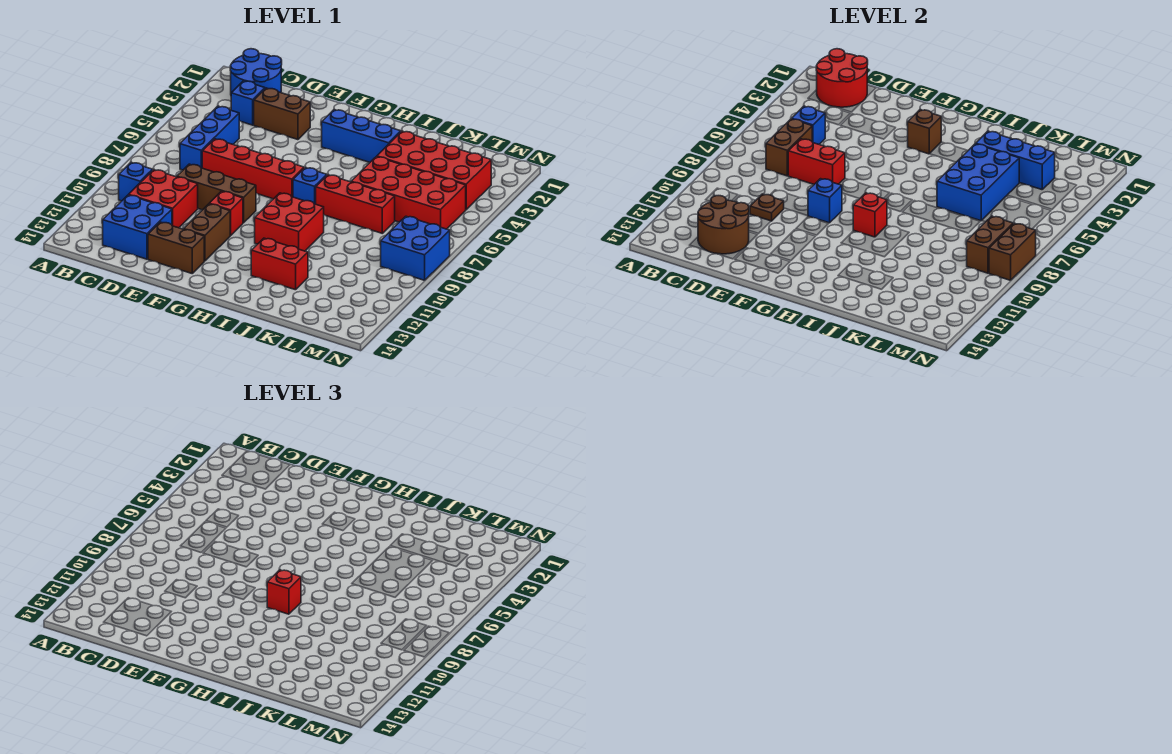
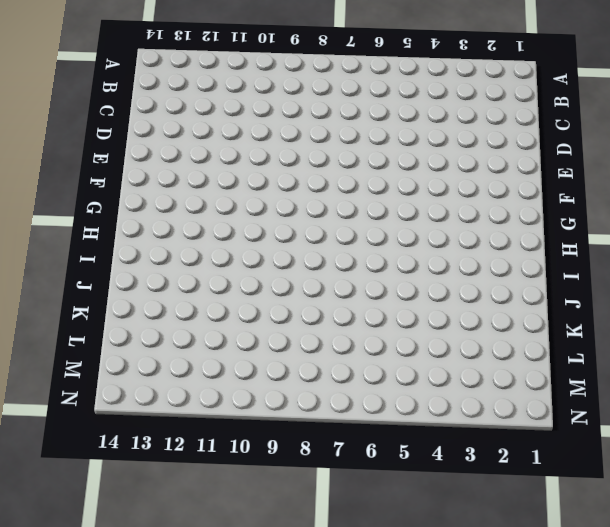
none -> blue 2x2 round brick [230,49,282,93]
none -> blue 1x1 brick [119,162,152,201]
none -> blue 1x1 brick [231,81,265,125]
none -> blue 1x3 brick [180,106,239,170]

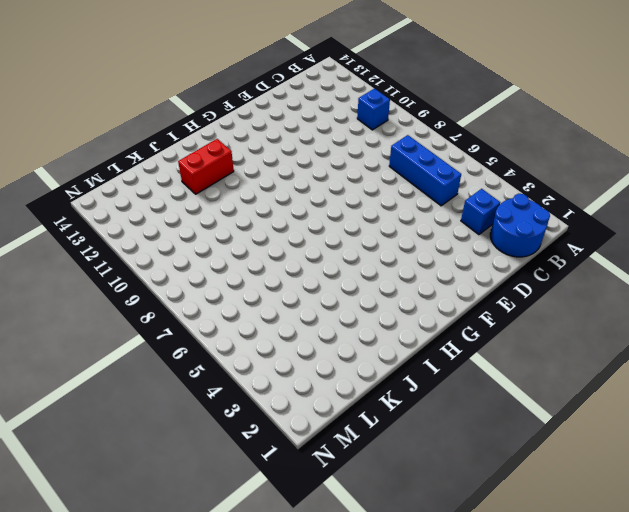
none -> red 2x2 brick [129,170,198,228]
none -> blue 2x2 brick [103,195,172,259]
none -> brown 1x2 brick [254,88,310,140]
none -> red 1x4 brick [202,139,304,199]

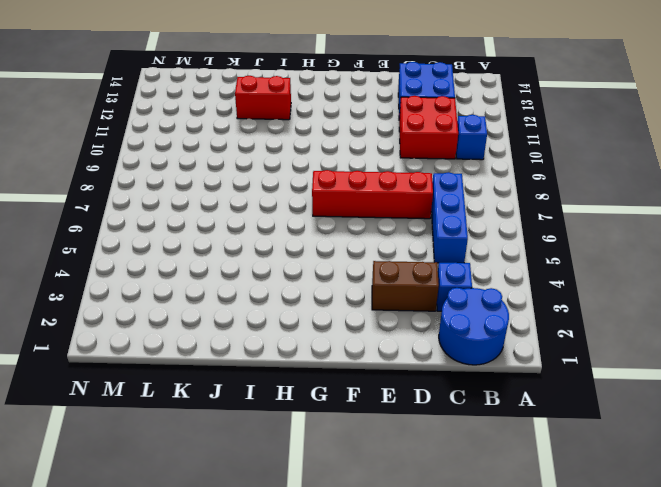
none -> brown 1x3 brick [177,164,256,223]
none -> brown 1x2 brick [148,222,204,273]
none -> red 1x1 brick [209,191,243,235]
none -> brown 1x2 brick [184,204,231,261]

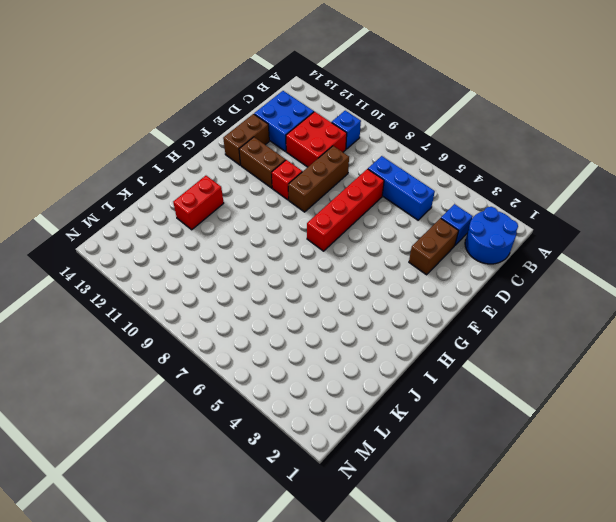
none -> blue 1x3 brick [322,110,401,162]
none -> blue 1x1 brick [293,168,327,204]
none -> red 2x2 brick [255,193,324,251]
none -> red 1x3 brick [316,175,395,233]

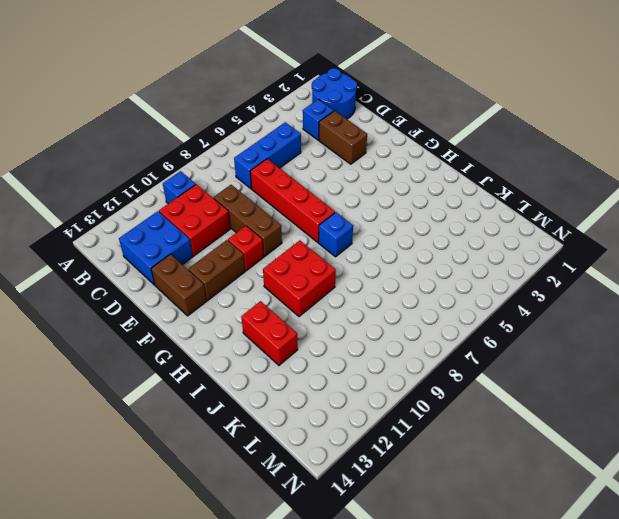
none -> blue 1x3 brick [322,110,401,162]
none -> red 1x3 brick [316,175,395,233]
none -> red 2x4 brick [377,131,491,210]
none -> red 2x4 brick [351,157,466,229]

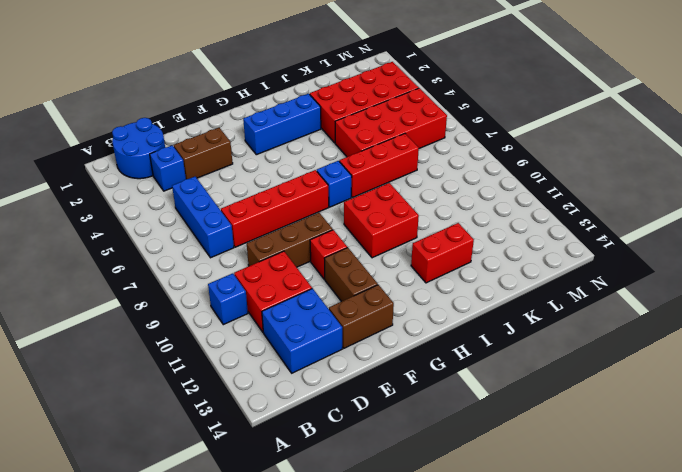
none -> blue 2x2 brick [381,216,450,280]
none -> red 2x2 round brick [816,49,868,107]
none -> blue 1x1 brick [792,106,825,144]
none -> brown 1x2 brick [766,119,812,176]

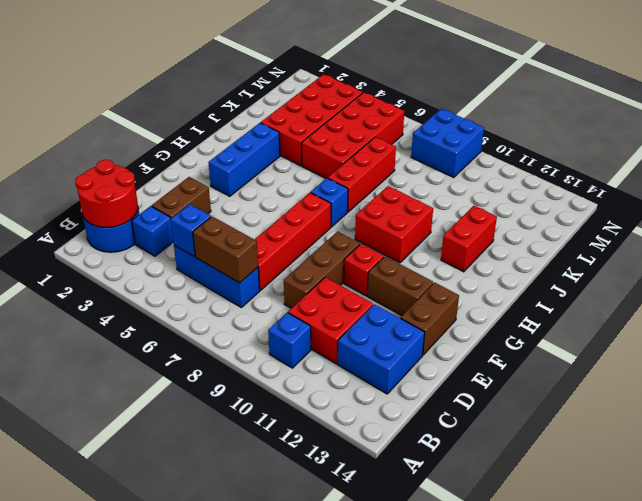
none -> brown 2x2 round brick [698,196,749,254]
none -> red 1x2 brick [788,139,845,184]
none -> brown 1x1 plate [750,194,784,221]
none -> blue 1x1 brick [808,179,842,223]

